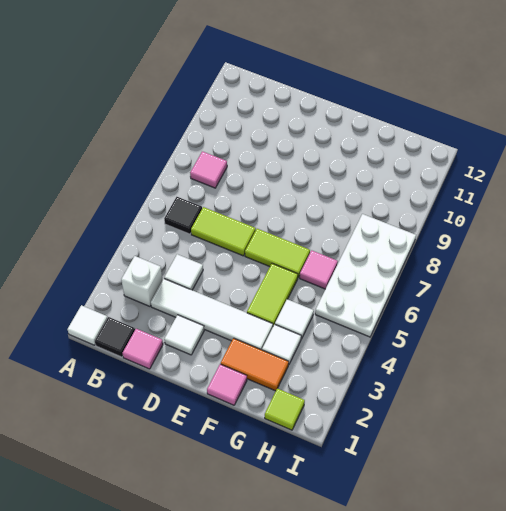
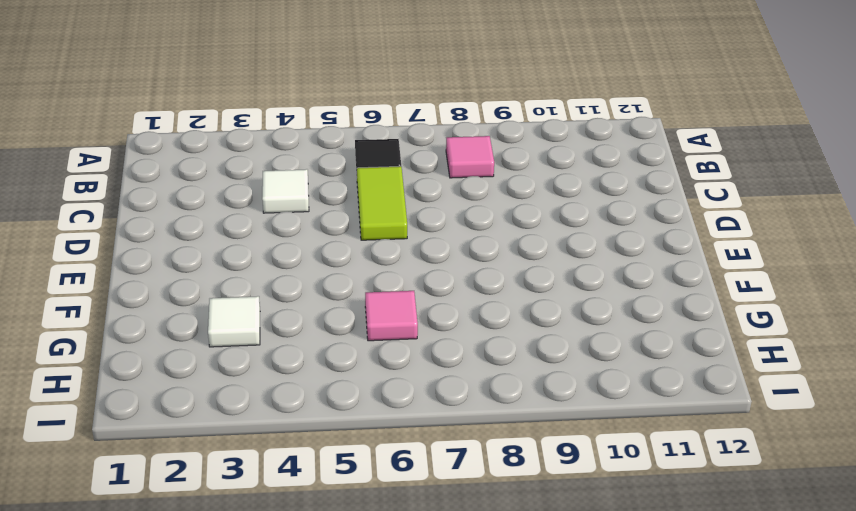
none -> white 1x1 tile [67,305,107,345]
none -> black 1x1 tile [95,317,135,357]
none -> white 1x1 brick [121,256,162,306]

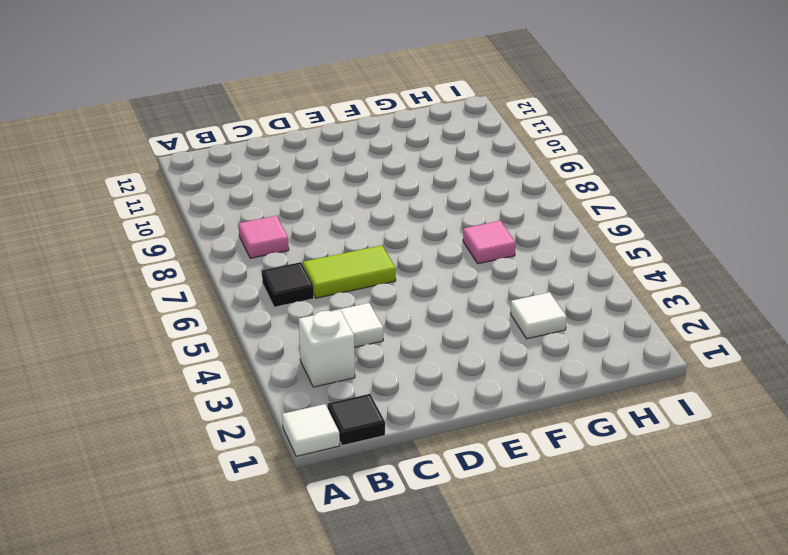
none -> pink 1x1 tile [123,329,163,369]
none -> white 1x4 tile [151,279,273,350]
none -> white 1x1 tile [164,315,204,355]

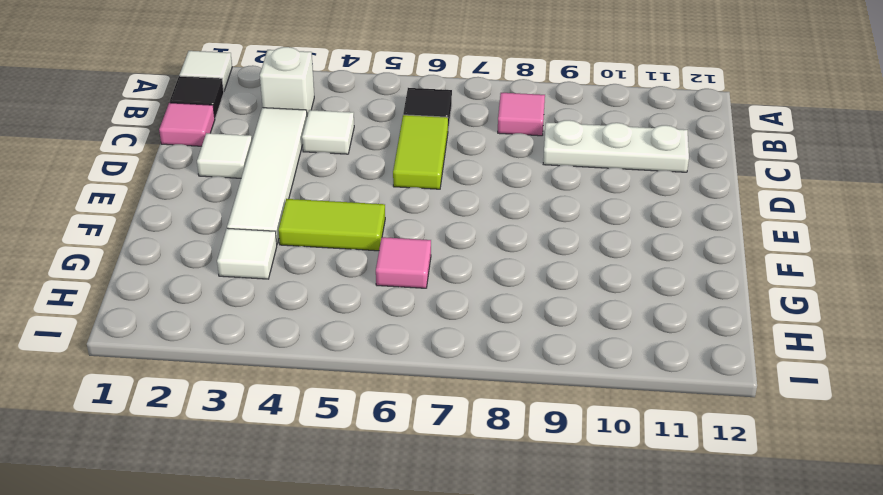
white 1x3 plate [543,120,689,172] -> none
none -> lime 1x2 tile [245,229,310,277]
none -> pink 1x1 tile [207,364,247,405]
none -> orange 1x2 tile [221,338,289,391]

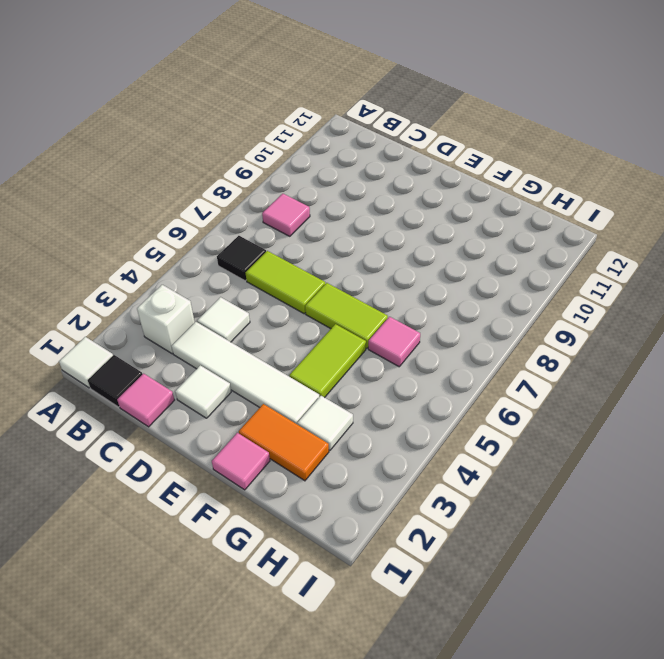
none -> white 1x1 tile [275,299,314,339]
none -> lime 1x1 tile [265,388,305,430]
none -> white 2x4 plate [315,214,416,337]

